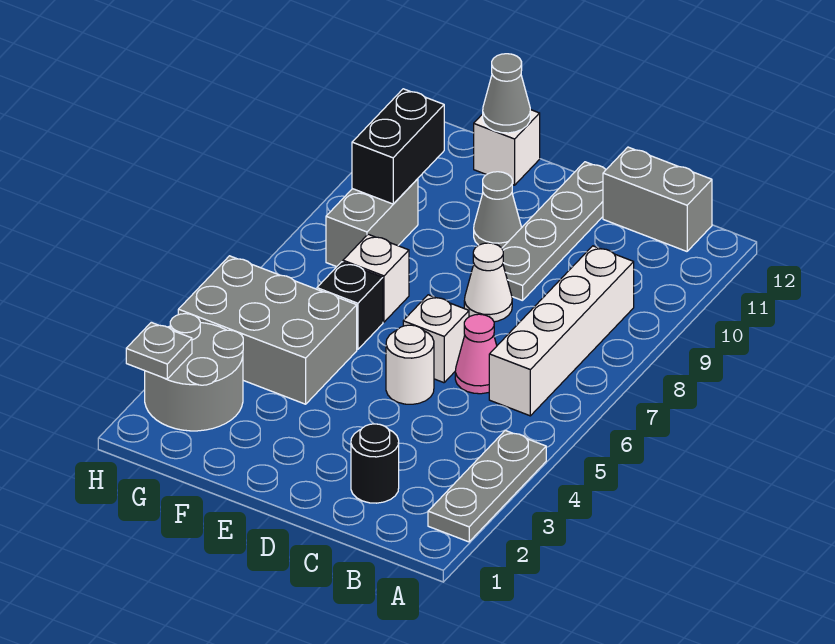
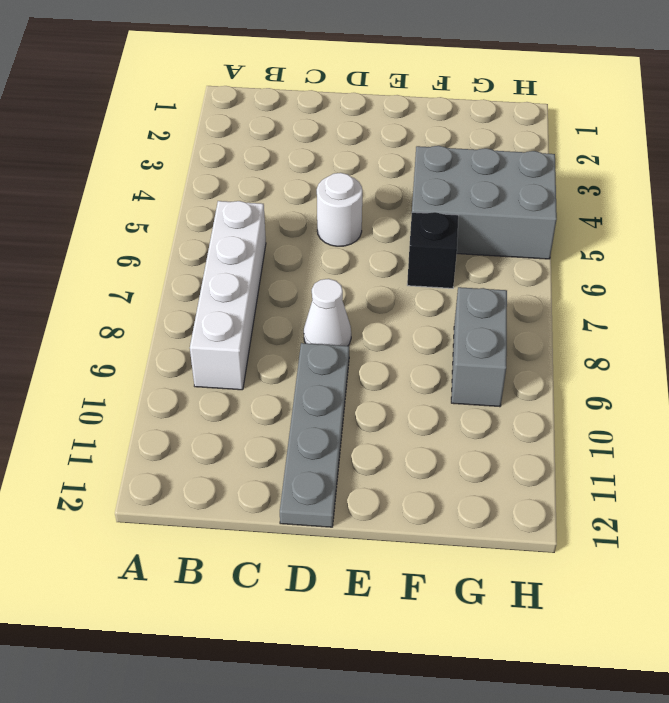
none -> grey 1x3 plate [428,430,546,542]
none -> grey 1x2 brick [603,147,712,251]
none -> black 1x1 round brick [351,424,399,503]

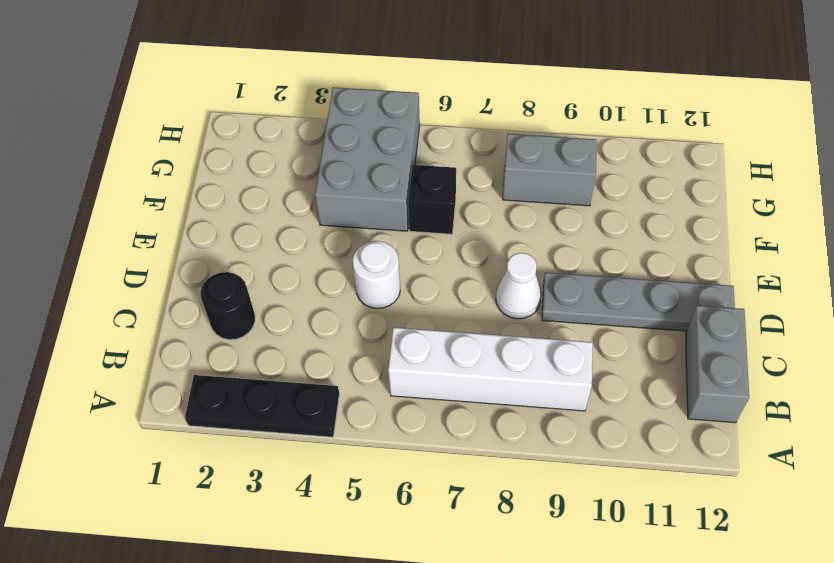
black 1x3 plate [185,375,339,437] -> grey 1x3 plate [428,430,546,542]
none -> pink 1x1 cone [455,314,497,394]
none -> white 1x1 brick [403,295,469,383]
none -> grey 1x1 cone [474,172,521,248]

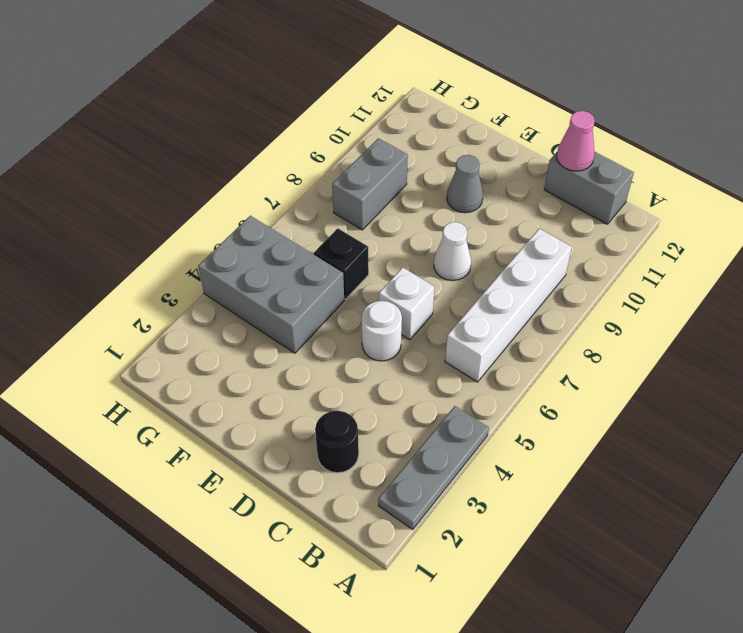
pink 1x1 cone [557,111,595,171] -> pink 1x1 cone moved to [455,314,497,394]
none -> grey 1x4 plate [502,162,606,301]
none -> white 1x1 brick [343,234,409,322]
none -> white 1x1 brick [474,110,540,185]

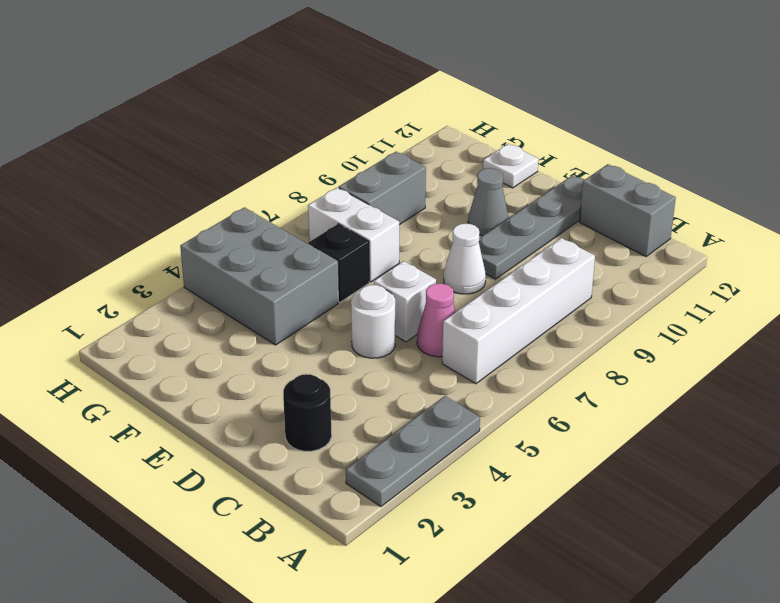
white 1x2 brick [308,187,399,282] -> white 1x1 brick [343,234,409,322]
white 1x1 plate [483,144,538,188] -> white 1x1 brick [474,110,540,185]
none -> grey 2x2 round brick [145,314,243,431]
none -> grey 1x1 cone [483,54,530,133]
none -> black 1x2 brick [352,89,444,204]

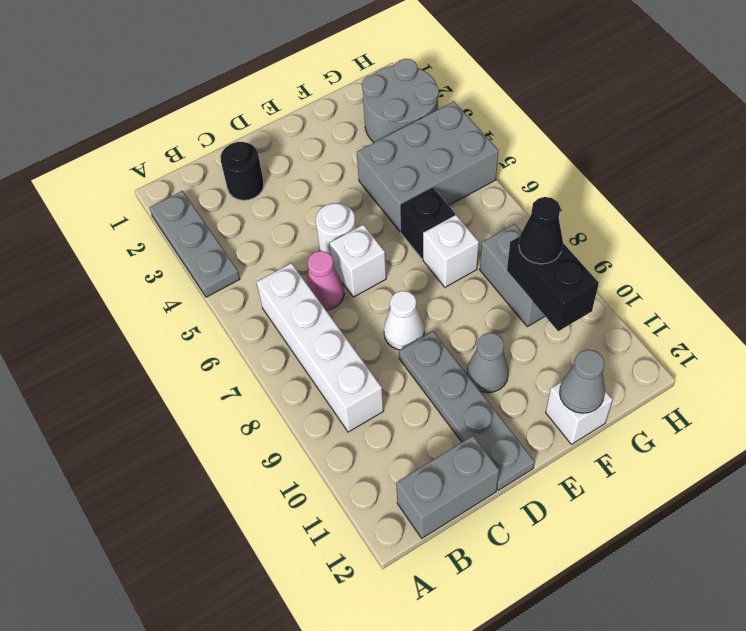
black 1x1 cone [519,197,563,264] -> none
none -> grey 1x1 plate [126,322,192,379]

